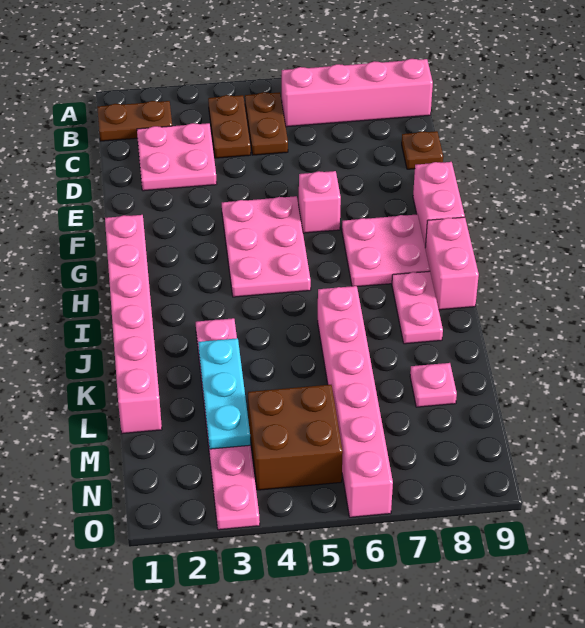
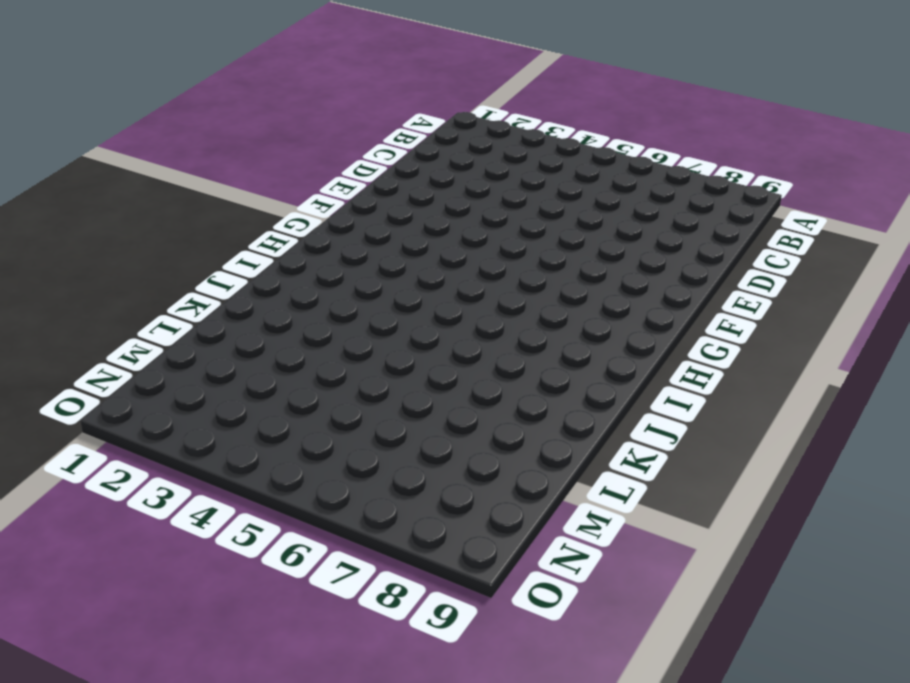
none -> brown 1x2 plate [97,101,172,141]
none -> brown 1x2 plate [208,95,251,158]
none -> brown 1x2 plate [245,92,288,155]

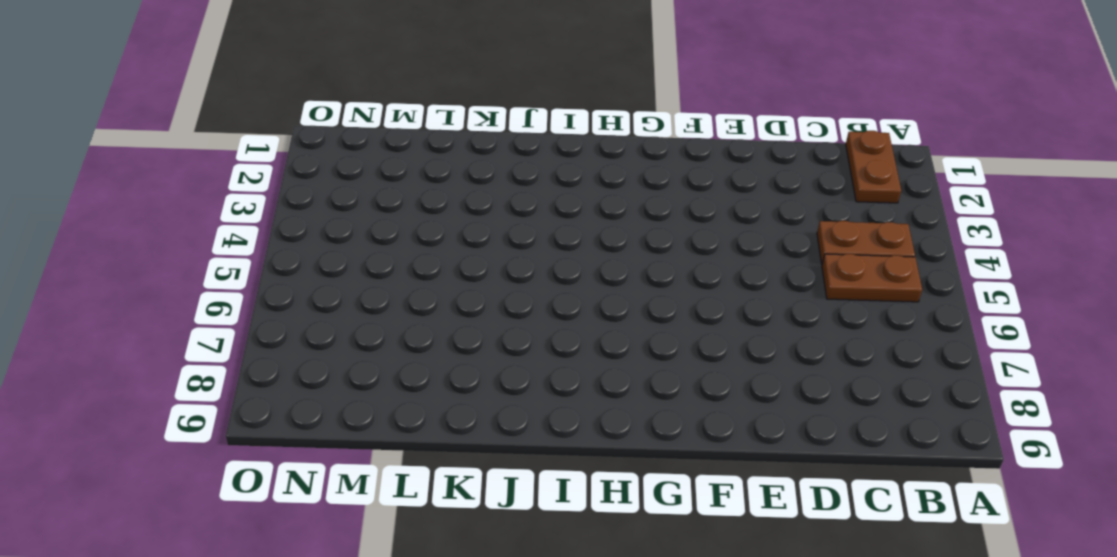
none -> pink 1x4 brick [282,59,433,127]
none -> pink 2x2 plate [137,123,217,191]
none -> brown 1x1 plate [402,131,443,169]

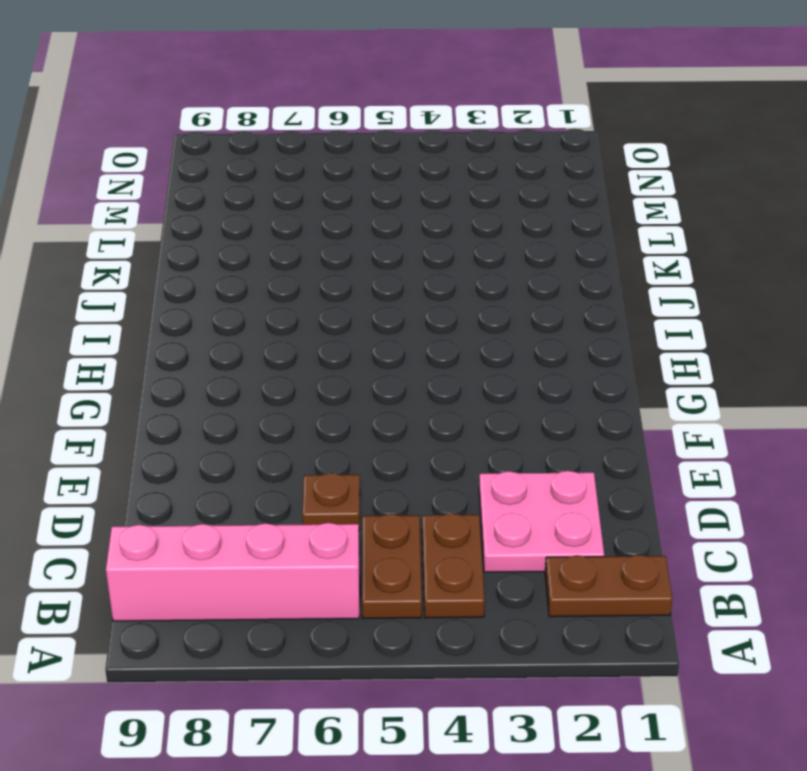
brown 1x1 plate [302,473,360,530] -> brown 1x1 plate moved to [402,131,443,169]
none -> pink 2x3 plate [222,196,311,297]
none -> pink 1x1 brick [299,171,341,233]
none -> pink 1x2 brick [413,162,465,247]

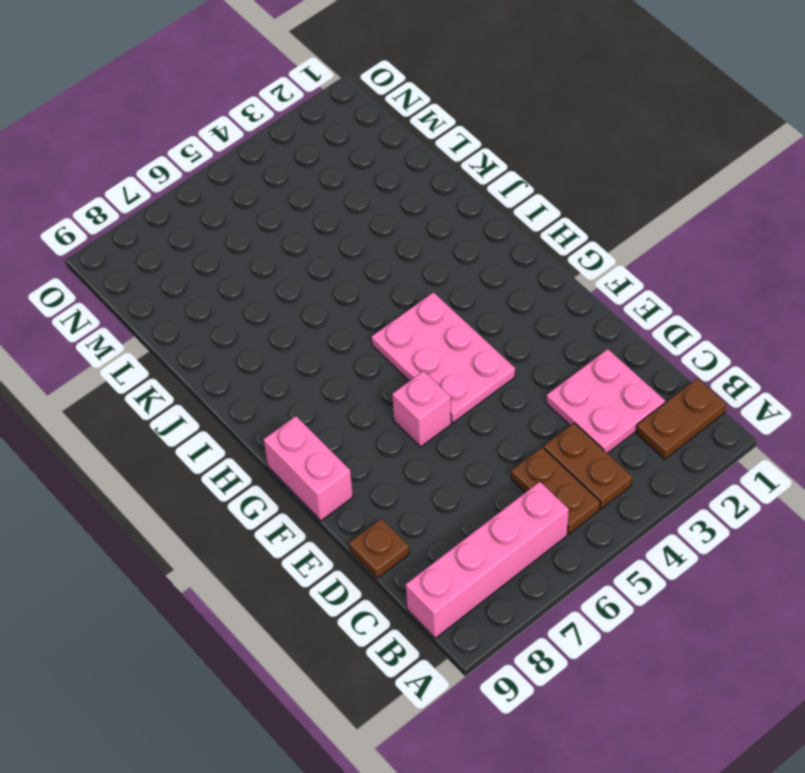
none -> pink 1x6 brick [105,215,162,433]
none -> pink 2x2 plate [342,214,430,287]
none -> pink 1x2 brick [425,217,479,310]

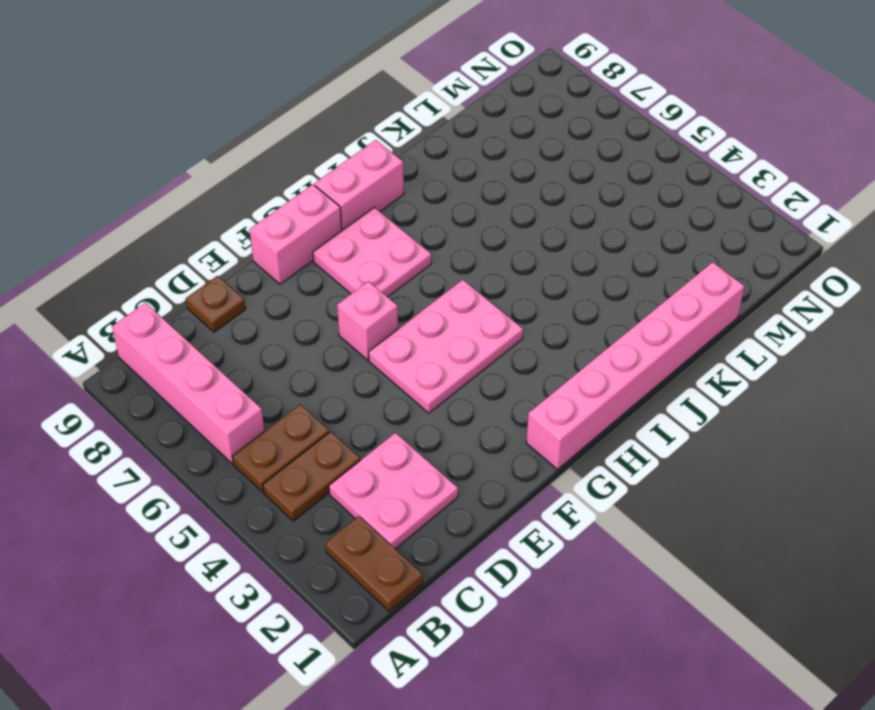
none -> pink 1x2 plate [392,271,443,344]
none -> pink 1x6 plate [196,318,260,530]
none -> pink 1x6 brick [318,286,393,517]

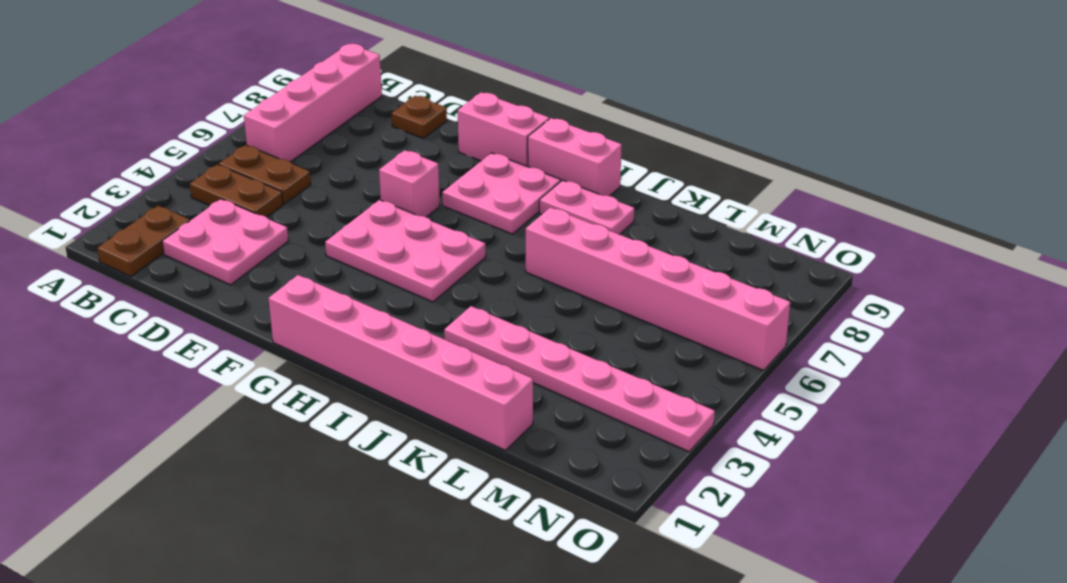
none -> pink 1x1 plate [410,363,457,407]
none -> brown 2x2 brick [248,385,343,490]
none -> cyan 1x3 plate [198,338,250,449]

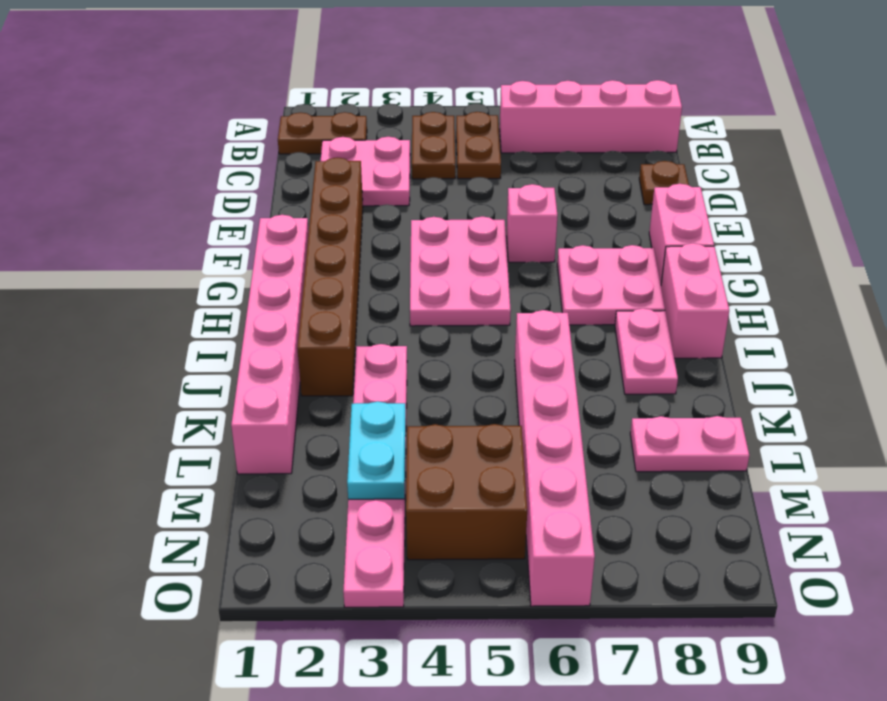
brown 1x6 brick [297,157,363,396] -> none
cyan 1x2 plate [347,401,406,499] -> cyan 1x3 plate [198,338,250,449]
pink 1x2 plate [630,416,749,472] -> pink 1x1 plate [410,363,457,407]

